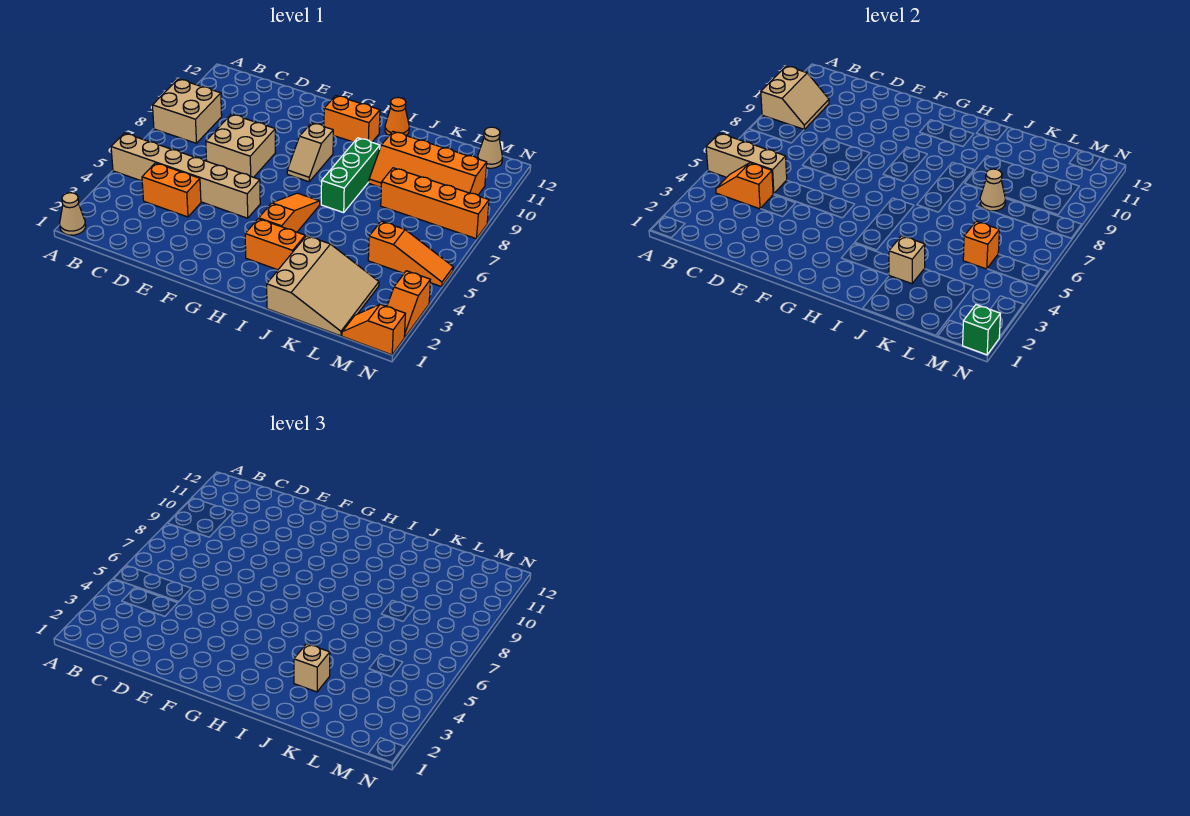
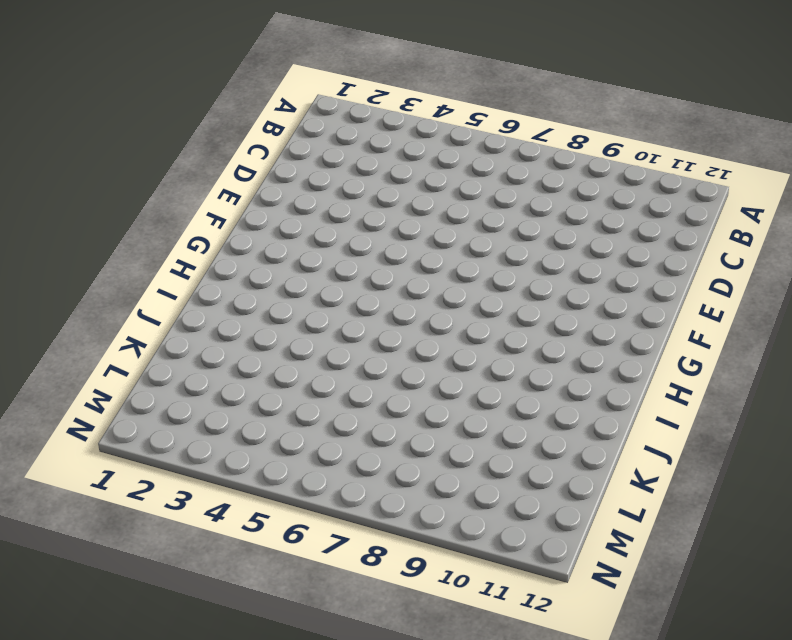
none -> tan 1x1 cone [60,193,86,235]
none -> tan 1x6 brick [111,133,260,218]
none -> tan 2x2 brick [153,79,222,143]

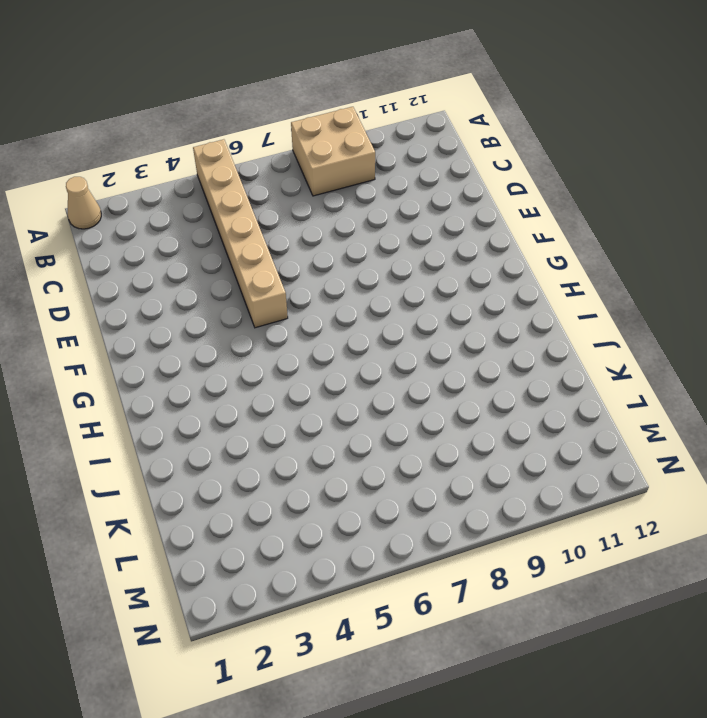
none -> orange 1x2 brick [142,163,201,217]
none -> tan 2x2 brick [206,114,276,177]
none -> tan 1x2 slope [287,123,333,182]

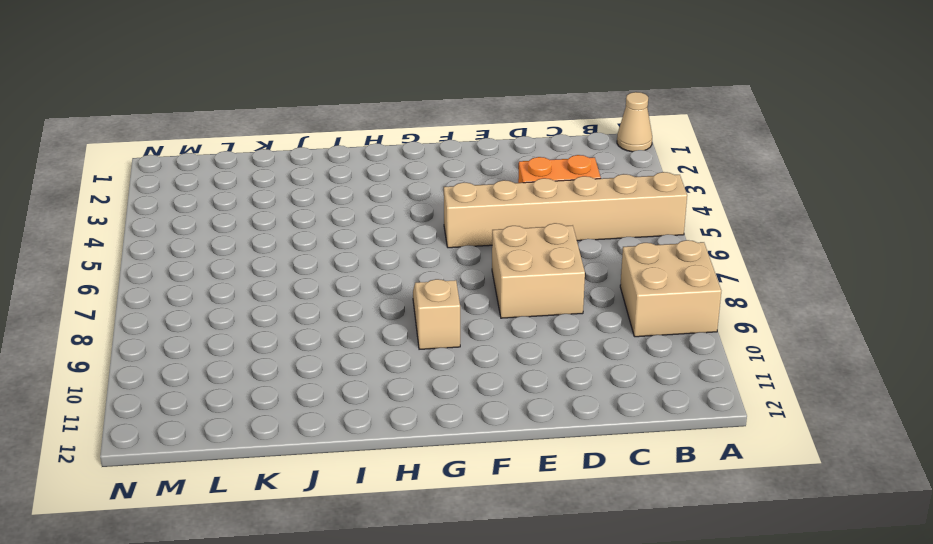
none -> orange 1x2 brick [324,96,380,142]
none -> orange 1x2 brick [245,219,305,270]
none -> orange 1x3 slope [259,193,320,232]

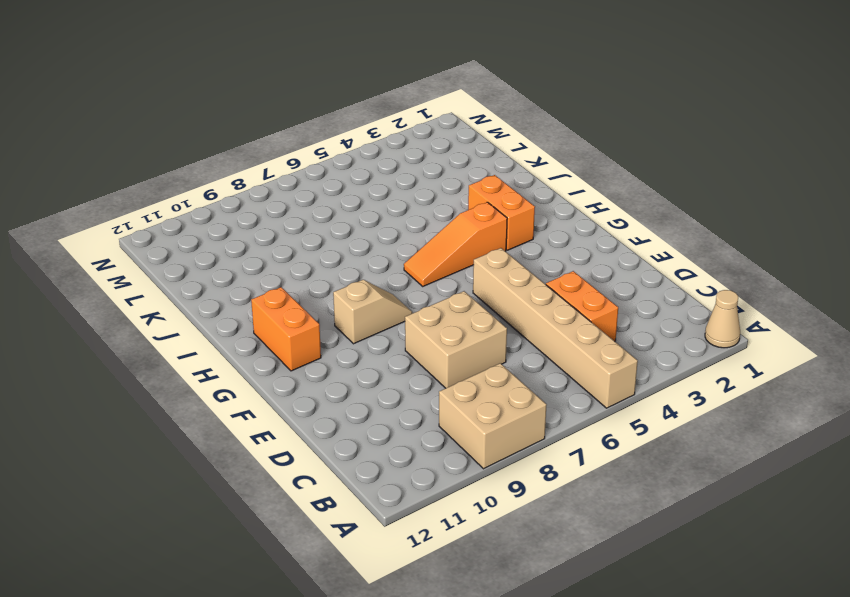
none -> green 1x3 brick [321,138,380,213]
none -> orange 1x1 cone [385,97,409,136]
none -> tan 3x3 slope [267,236,379,336]

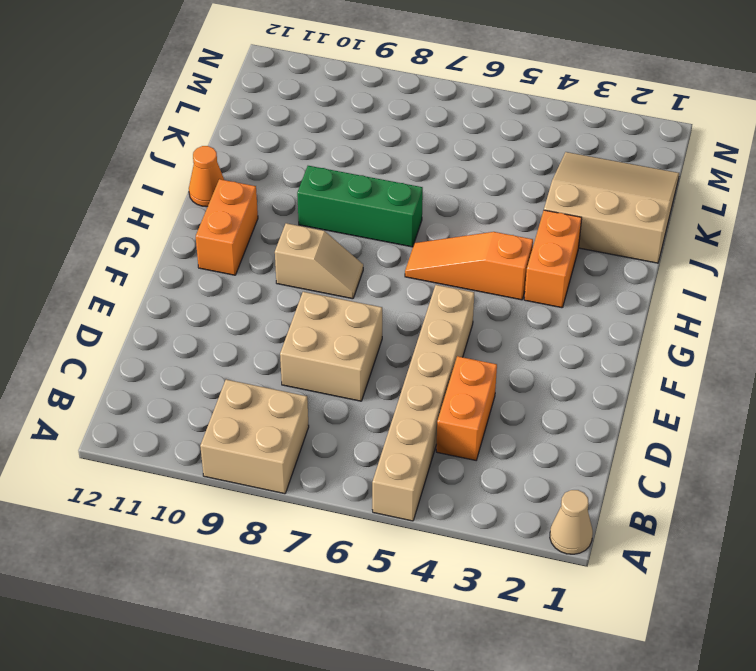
none -> orange 2x4 slope [369,132,487,195]
none -> orange 1x4 brick [381,168,489,239]
none -> orange 1x3 slope [368,221,453,287]

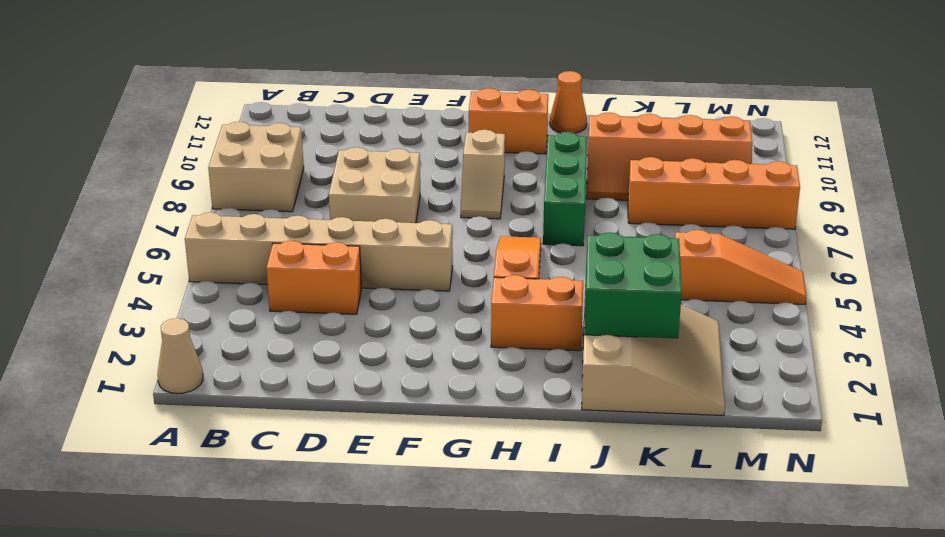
green 2x2 brick [584,233,682,338] -> tan 1x1 brick [889,236,925,284]
none -> orange 1x2 slope [342,304,405,355]
none -> tan 1x1 cone [478,127,502,168]
none -> orange 1x2 slope [387,271,430,337]

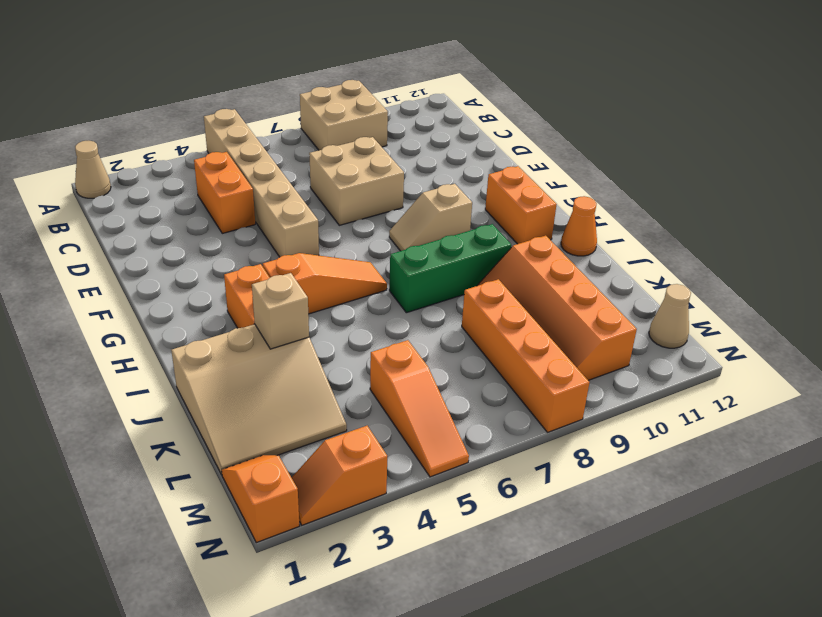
none -> tan 1x3 brick [706,133,787,194]
none -> tan 2x2 slope [761,66,829,129]
none -> orange 1x2 slope [716,163,773,209]

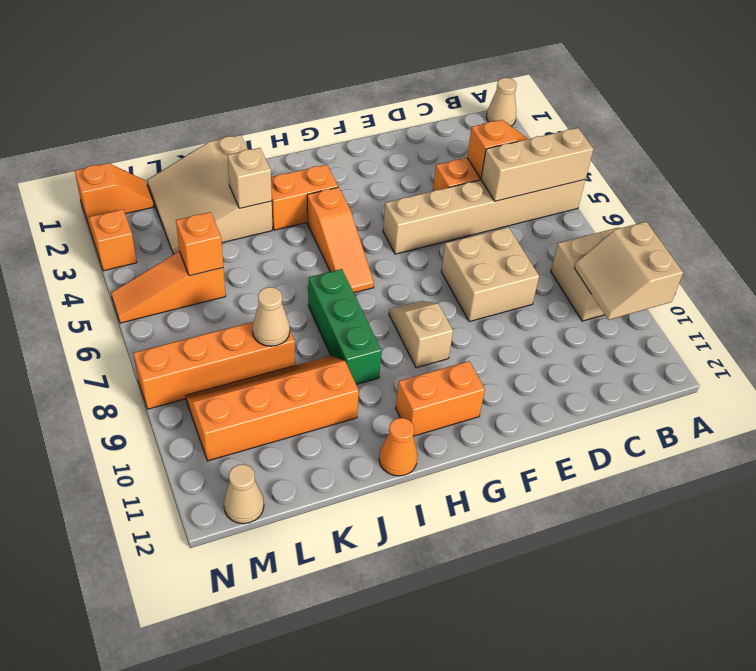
none -> green 1x1 brick [962,305,1000,355]
none -> tan 1x1 brick [294,644,330,692]

